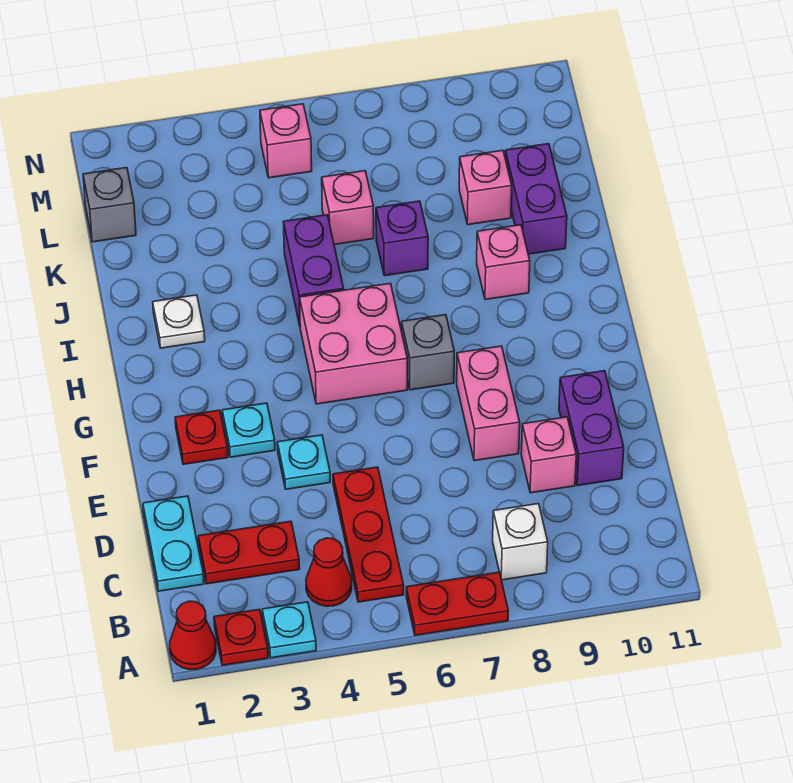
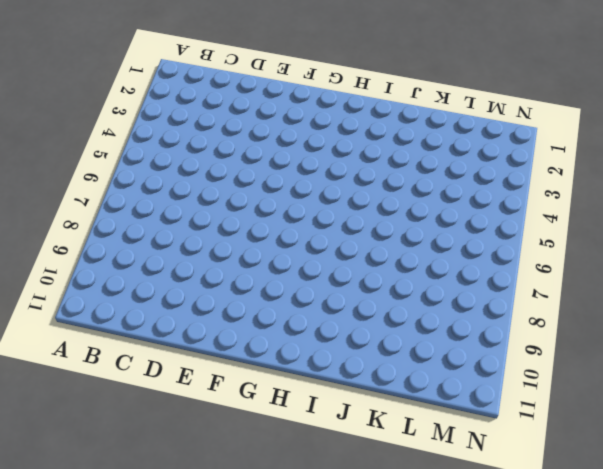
none -> red 1x1 cone [170,601,216,670]
none -> red 1x1 plate [214,609,268,665]
none -> cyan 1x1 plate [262,602,316,658]

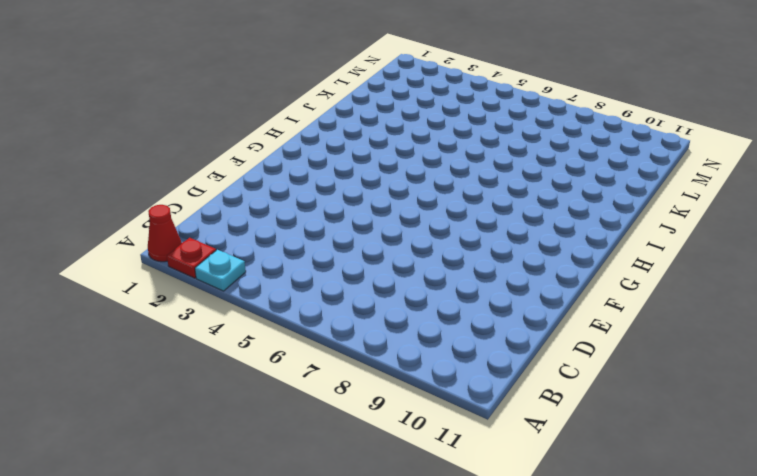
none -> red 1x2 plate [406,572,509,635]
none -> red 1x1 cone [306,538,352,606]
none -> red 1x3 plate [333,467,404,602]

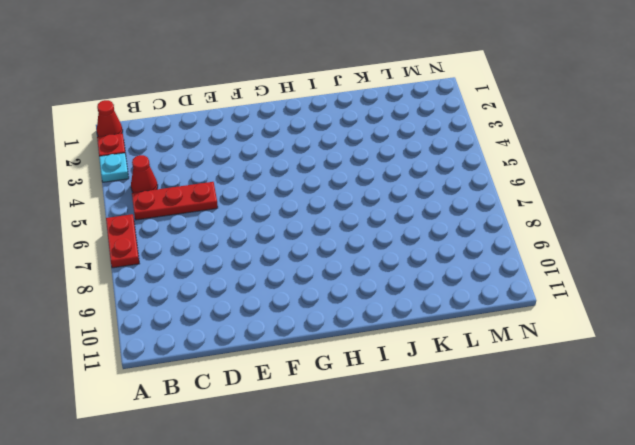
none -> white 1x1 brick [493,504,548,580]
none -> cyan 1x2 plate [143,496,204,591]
none -> red 1x2 plate [198,521,300,584]

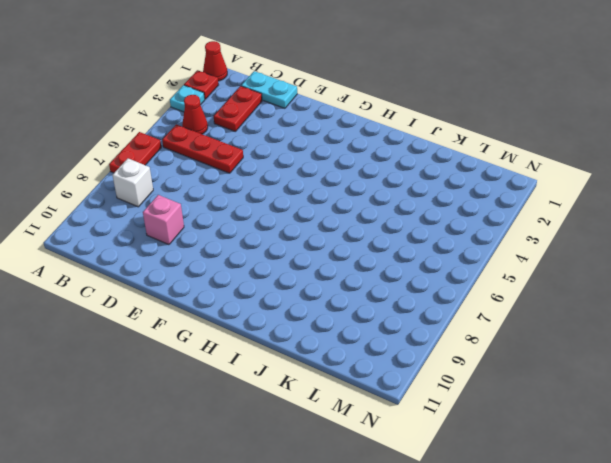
none -> purple 1x2 brick [559,371,624,486]
none -> cyan 1x1 plate [277,435,330,489]
none -> pink 1x2 brick [457,346,520,461]

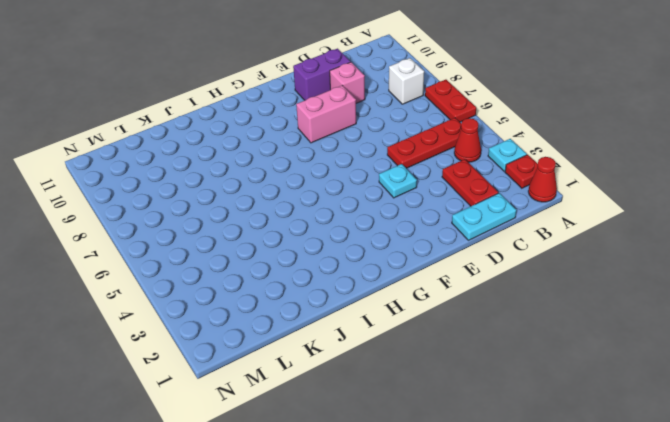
none -> red 1x1 plate [175,410,228,464]
none -> cyan 1x1 plate [222,403,275,457]
none -> pink 2x2 brick [300,284,407,404]

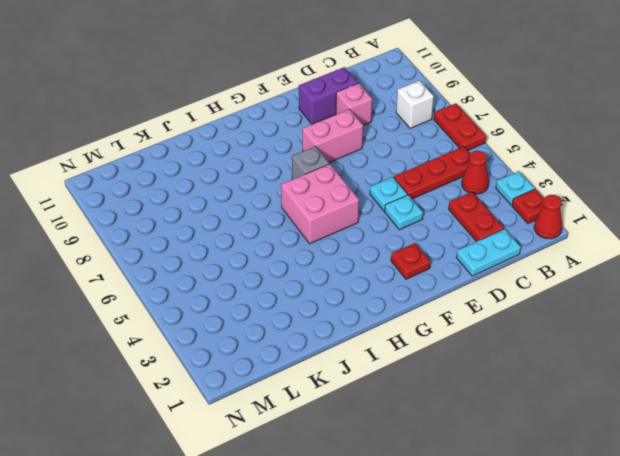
cyan 1x1 plate [370,177,407,211] -> cyan 1x1 plate moved to [222,403,275,457]
none -> white 1x1 plate [153,295,205,348]
none -> purple 1x2 brick [284,215,344,325]
none -> pink 1x1 brick [477,225,530,300]

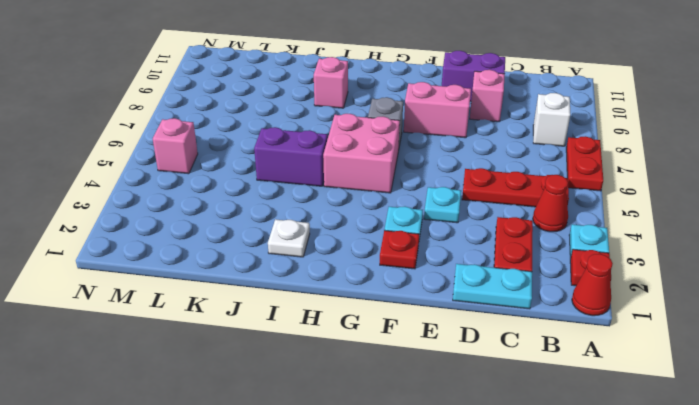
none -> purple 1x1 brick [376,201,428,276]
none -> purple 1x2 brick [505,144,567,254]
none -> pink 1x1 brick [322,171,374,244]

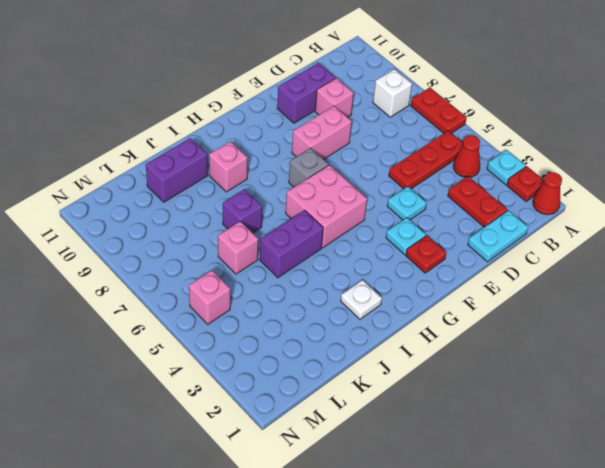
none -> pink 1x1 brick [459,150,512,225]
none -> grey 1x1 brick [83,168,136,242]

